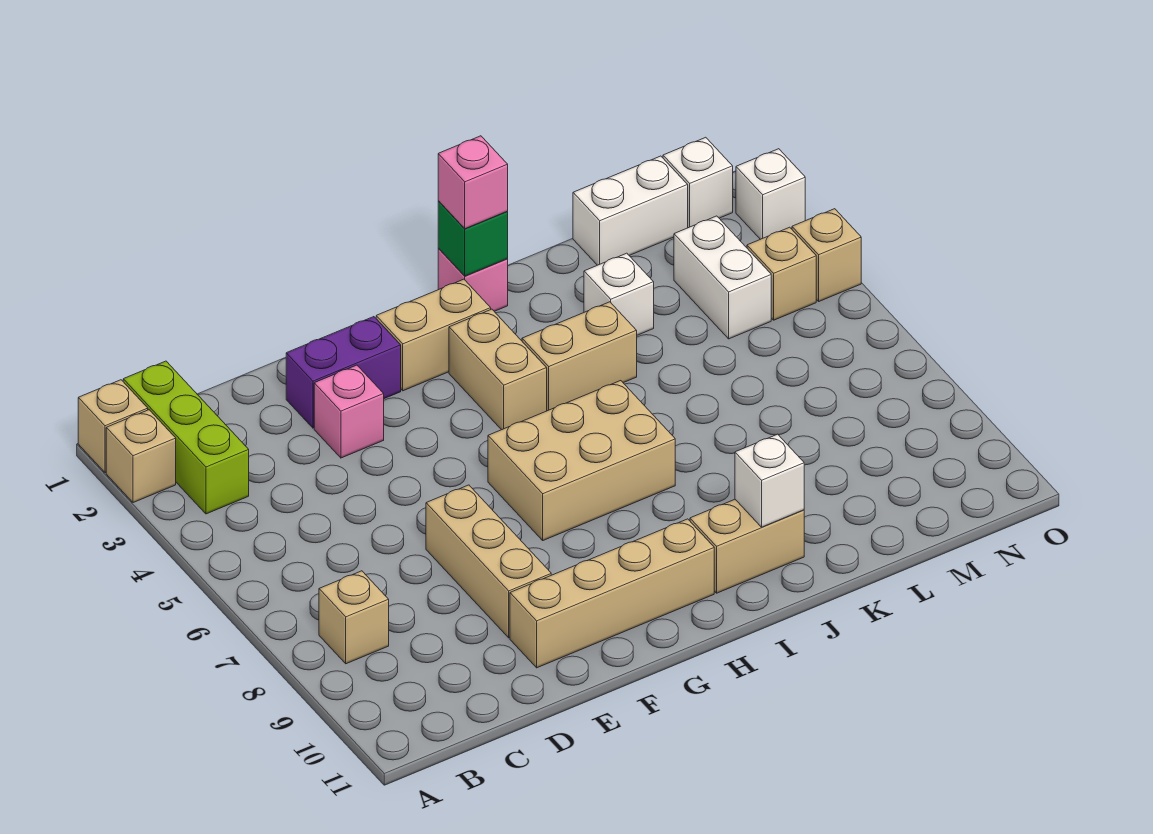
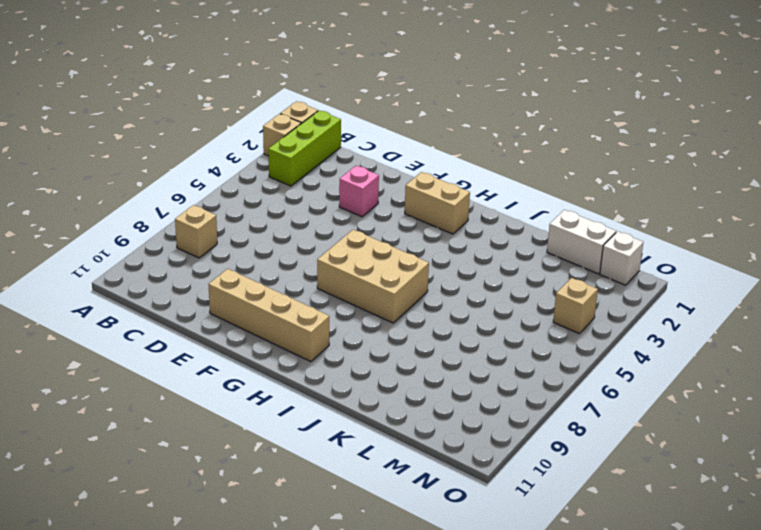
none -> purple 1x2 brick [286,317,401,428]
none -> tan 1x3 brick [426,485,551,638]
none -> tan 1x2 brick [449,309,547,430]

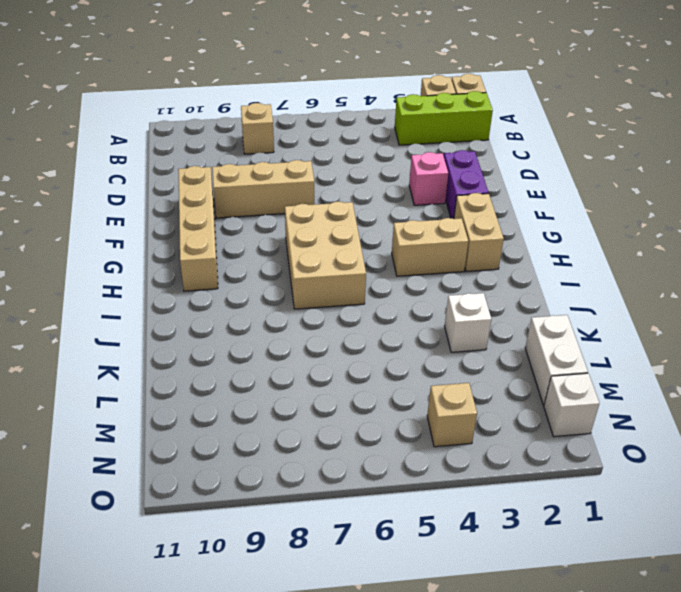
none -> pink 1x1 brick [438,248,508,311]
none -> tan 1x2 brick [522,302,637,411]
none -> tan 1x2 brick [690,500,804,593]

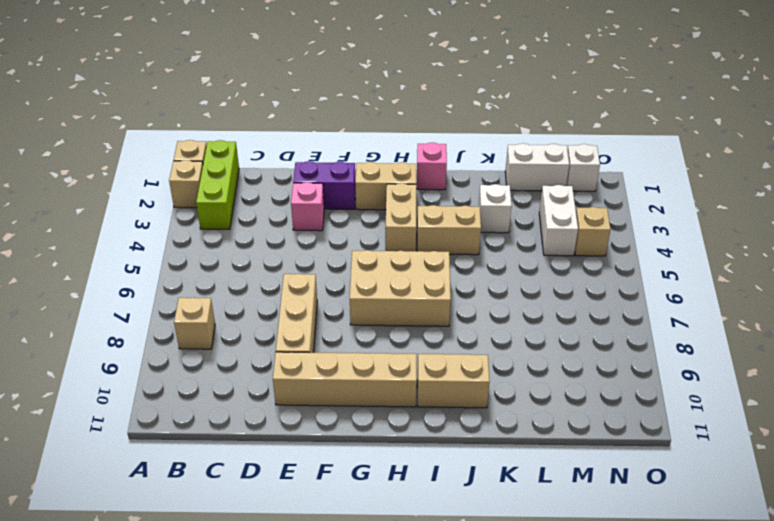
none -> white 1x1 brick [736,149,805,239]
none -> tan 1x1 brick [792,209,861,301]
none -> green 1x1 brick [438,201,508,276]

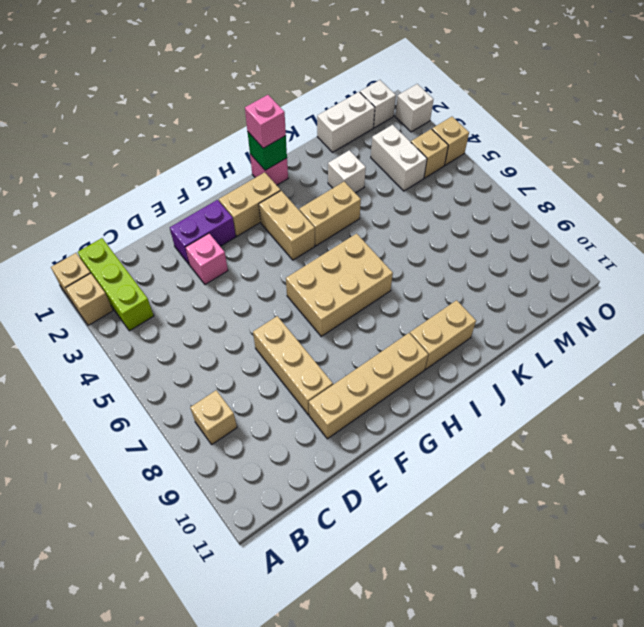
none -> white 1x1 brick [735,434,804,527]

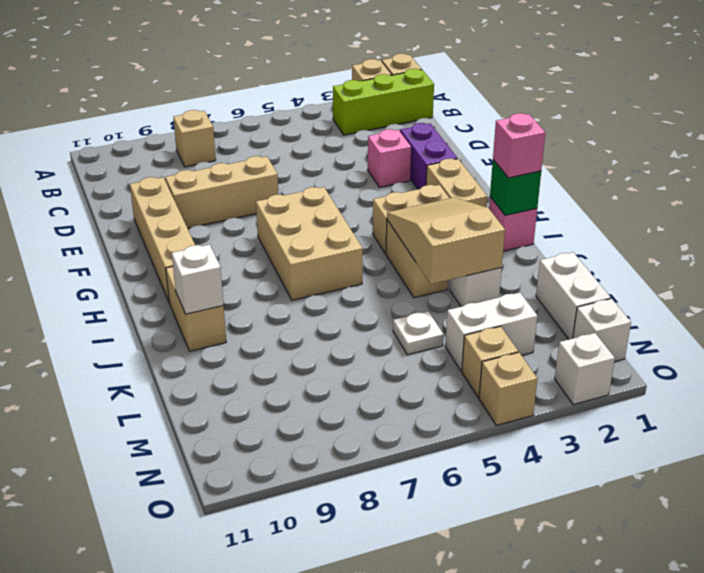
tan 2x3 slope [387,197,505,284] -> none
white 1x1 plate [393,311,443,355] -> none

